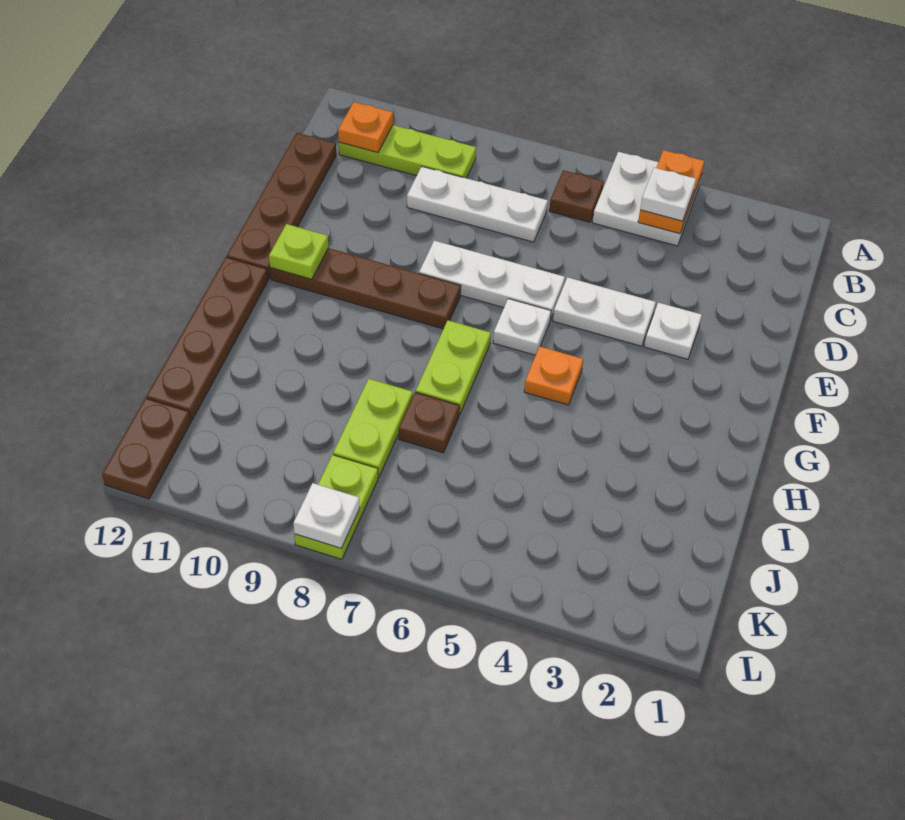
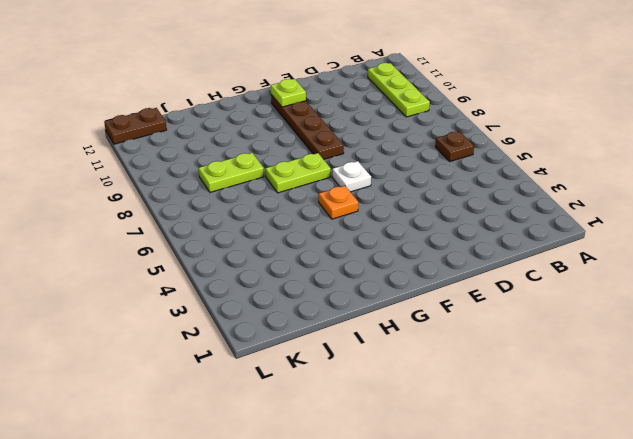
none -> white 2x2 plate [592,152,701,246]
none -> white 1x3 plate [407,167,548,242]
none -> brown 1x4 plate [227,133,336,279]

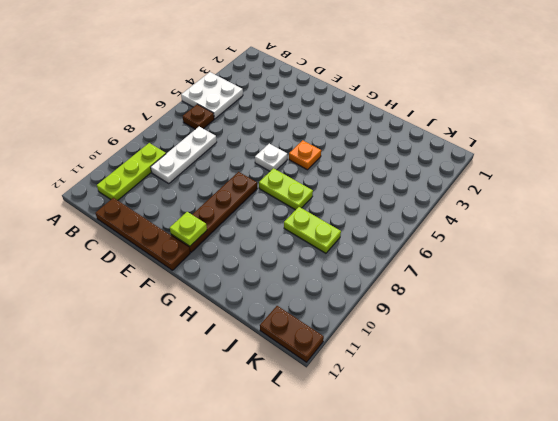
none -> white 1x1 plate [644,303,702,359]
none -> white 1x2 plate [553,277,656,346]
none -> white 1x3 plate [419,241,565,320]

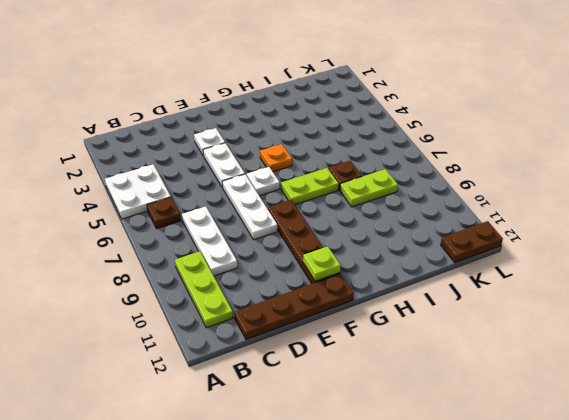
none -> brown 1x4 plate [146,257,268,421]
none -> lime 1x2 plate [294,455,378,559]
none -> orange 1x2 plate [638,150,704,234]

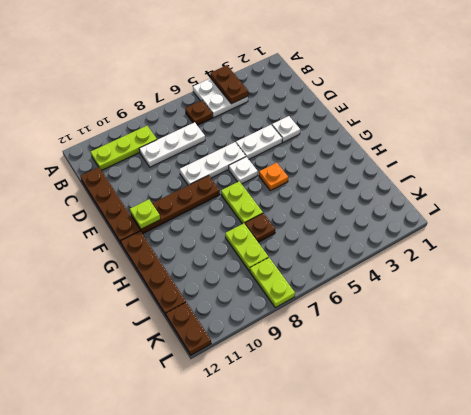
brown 1x2 plate [210,65,248,104] -> orange 1x2 plate [638,150,704,234]
none -> orange 1x1 plate [338,102,393,153]
none -> white 1x1 plate [294,483,360,548]
none -> white 1x1 plate [640,168,696,221]

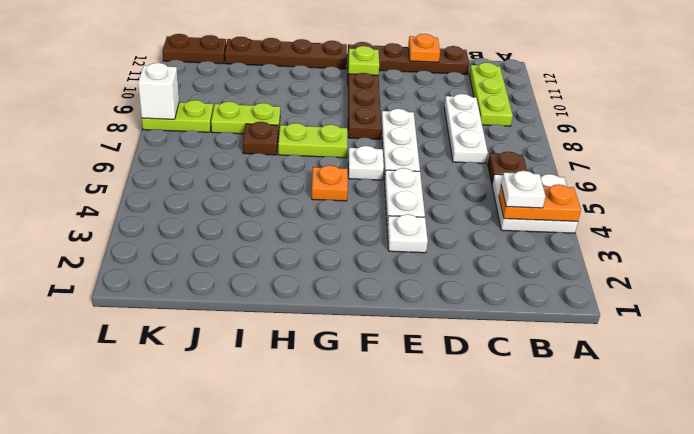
orange 1x1 plate [408,34,440,62] -> orange 1x1 plate moved to [338,102,393,153]
white 1x1 brick [138,63,179,119] -> white 1x1 plate [294,483,360,548]

